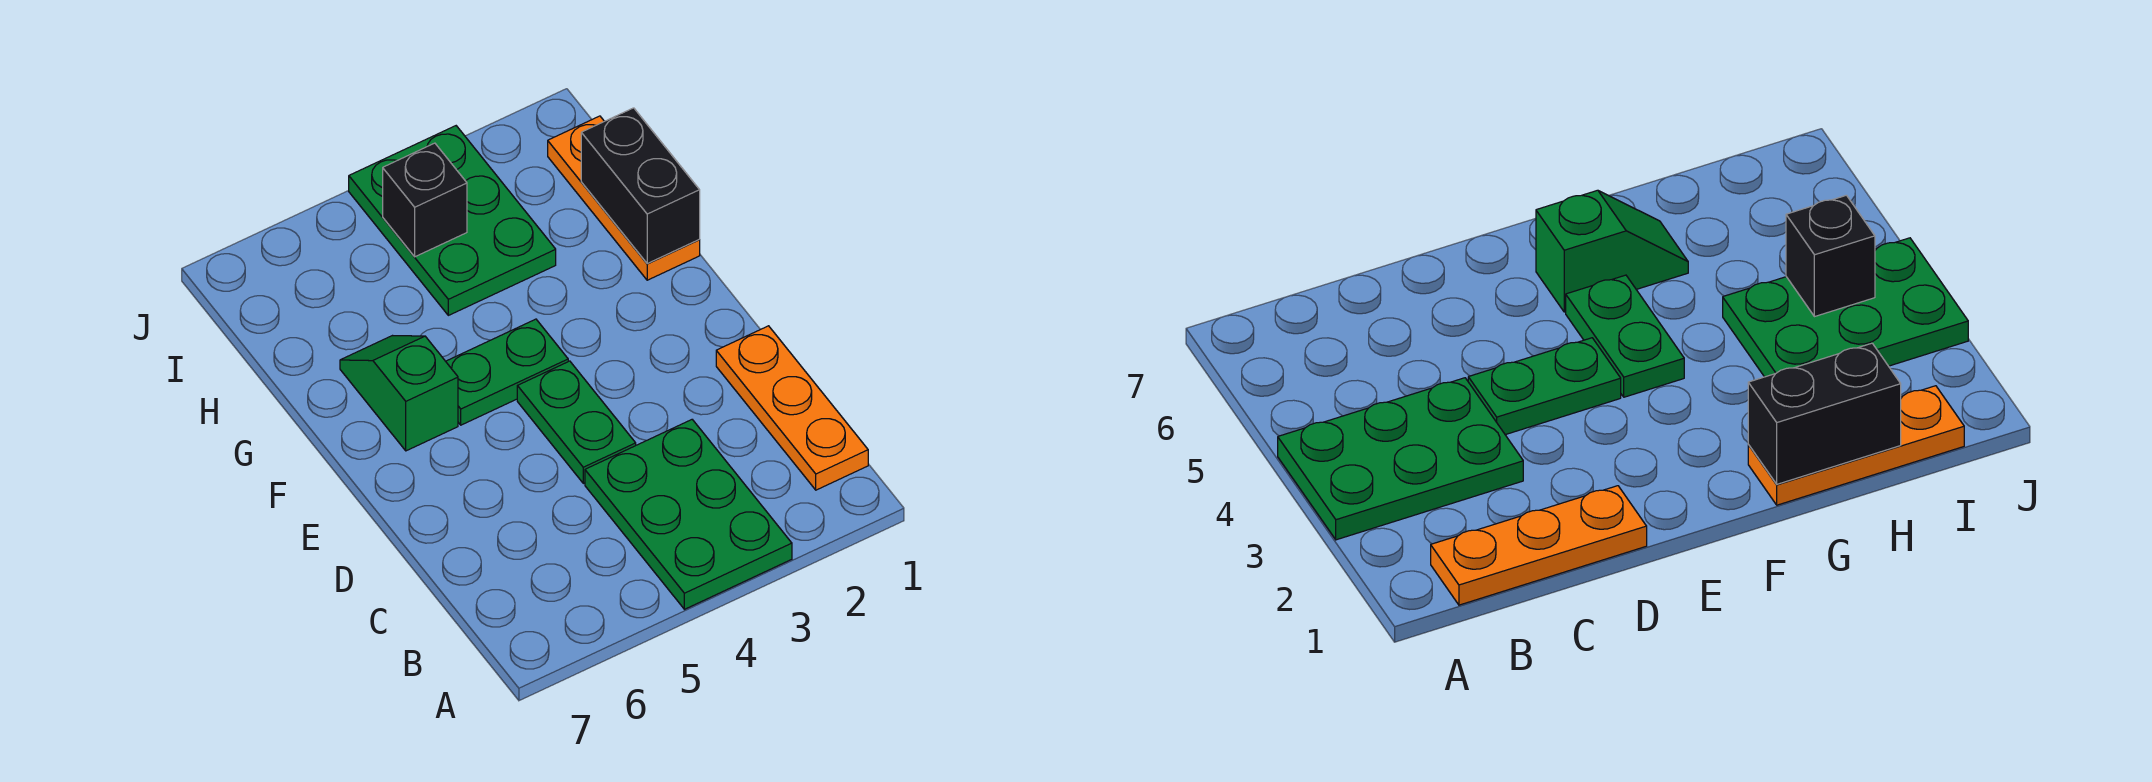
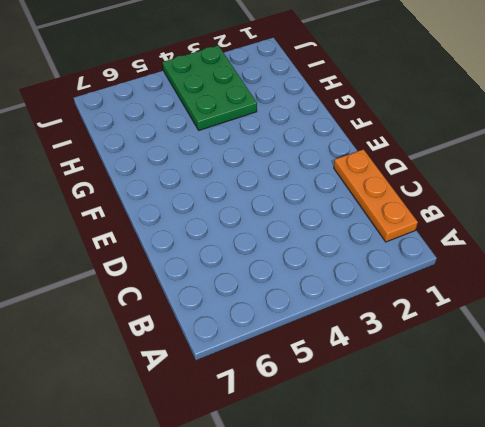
none -> green 2x3 plate [585,420,792,609]
none -> green 1x2 plate [517,361,636,483]

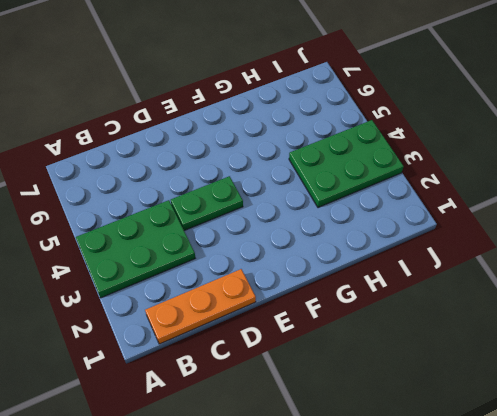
none -> green 1x2 plate [446,319,568,425]
none -> green 1x2 slope [340,336,458,451]

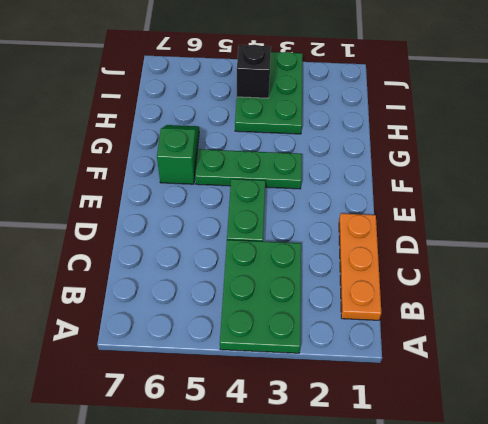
green 1x3 plate [195,149,302,189] -> green 1x2 plate [446,319,568,425]
none -> orange 1x3 plate [548,116,700,280]
none -> black 1x2 brick [581,108,700,263]

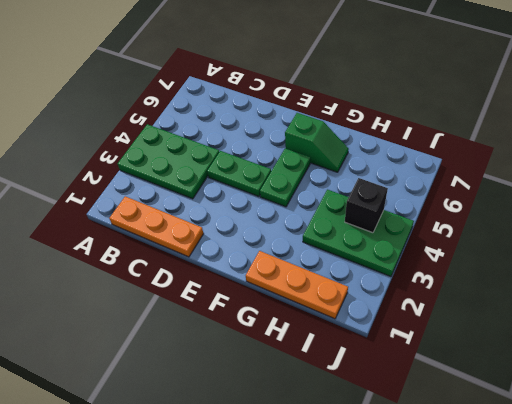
none -> black 1x2 brick [581,108,700,263]

